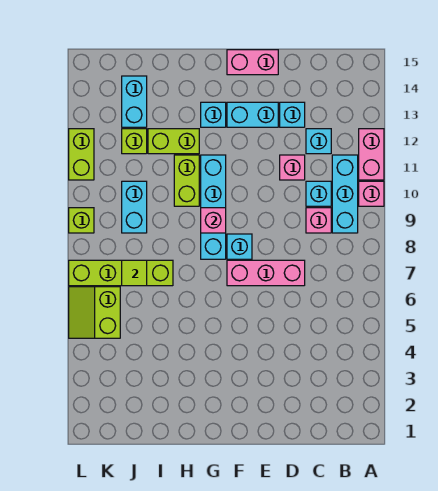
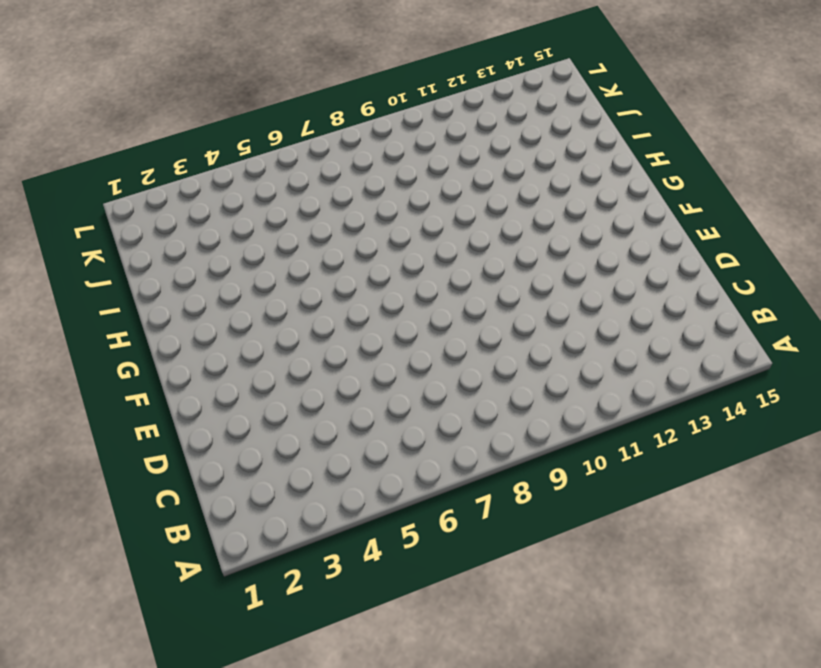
none -> pink 1x1 brick [359,181,384,206]
none -> pink 1x2 brick [359,129,384,180]
none -> cyan 1x3 brick [332,155,358,233]

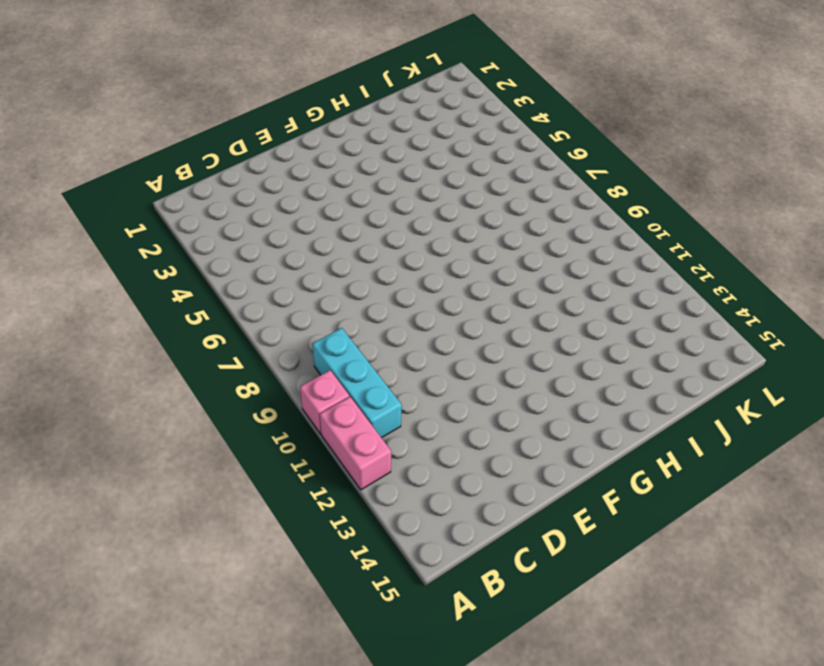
none -> pink 1x1 brick [306,208,331,233]
none -> cyan 1x1 brick [306,181,331,206]
none -> cyan 1x1 brick [306,129,331,154]

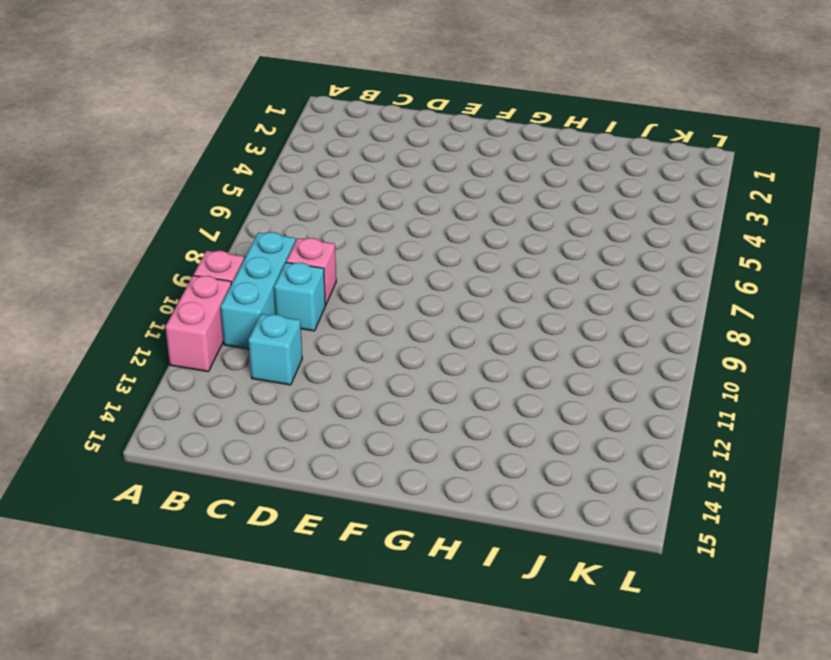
none -> pink 1x3 brick [227,260,305,286]
none -> pink 1x1 brick [280,155,305,180]
none -> cyan 1x1 brick [280,102,305,127]

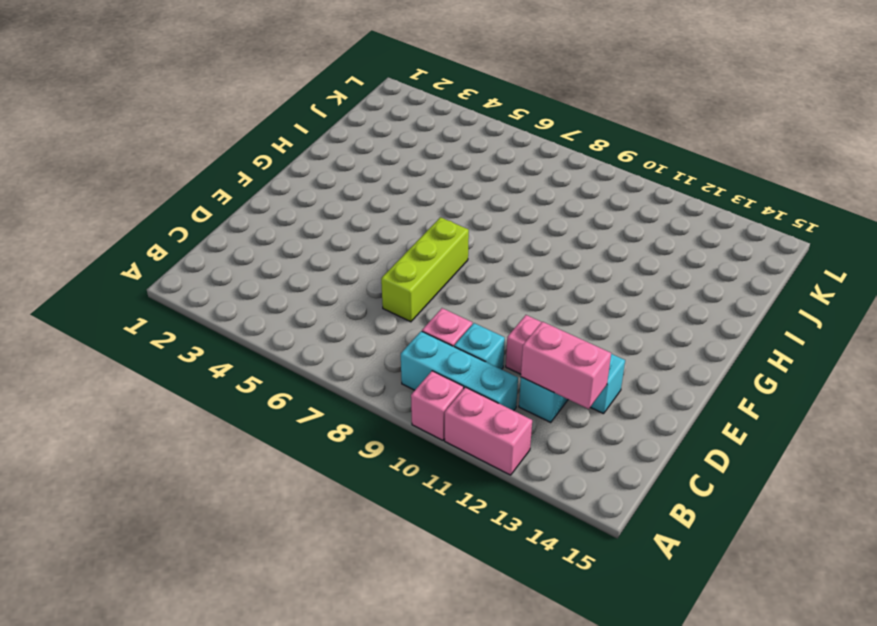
pink 1x2 brick [521,322,611,409] -> pink 1x2 brick turned to [227,50,278,75]
lime 1x3 brick [381,217,469,322] -> pink 1x3 brick [227,260,305,286]
none -> cyan 1x2 brick [227,102,278,127]
none -> cyan 1x1 brick [227,234,252,259]
none -> cyan 1x4 brick [201,155,226,259]

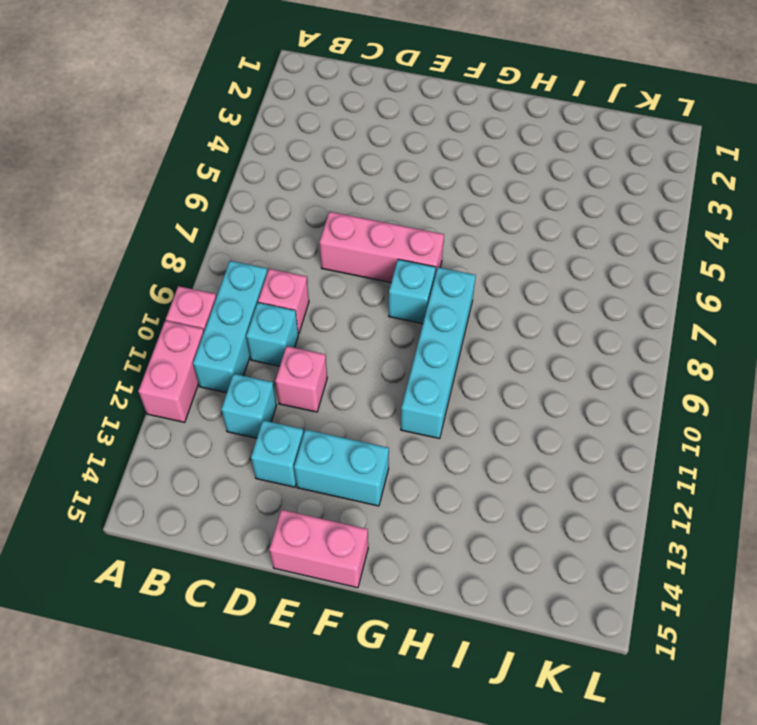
none -> cyan 1x1 brick [201,102,226,127]
none -> lime 1x2 brick [174,155,199,206]
none -> lime 1x2 brick [148,129,199,154]

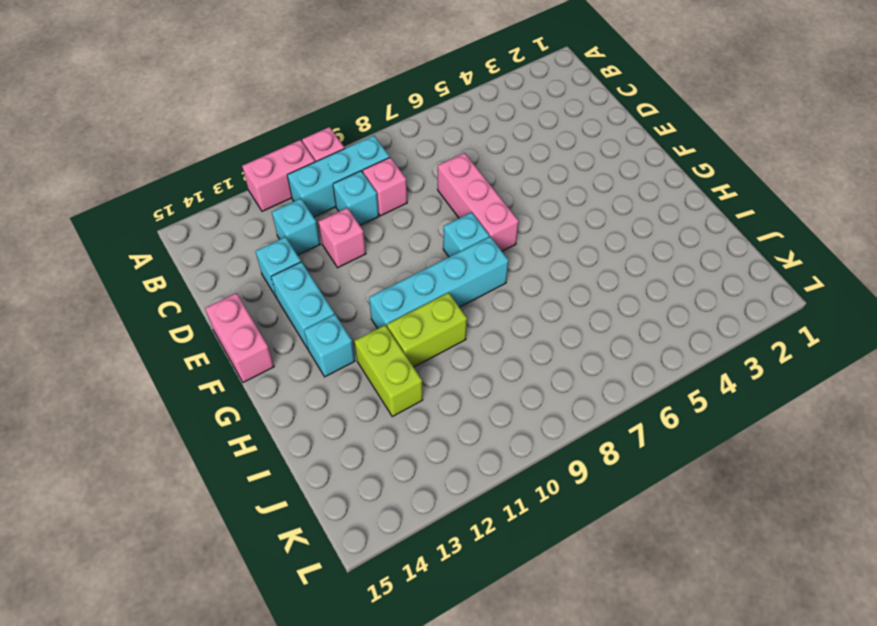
none -> lime 1x4 brick [69,260,173,286]
none -> cyan 1x2 brick [122,181,147,233]
none -> lime 1x1 brick [122,129,147,154]

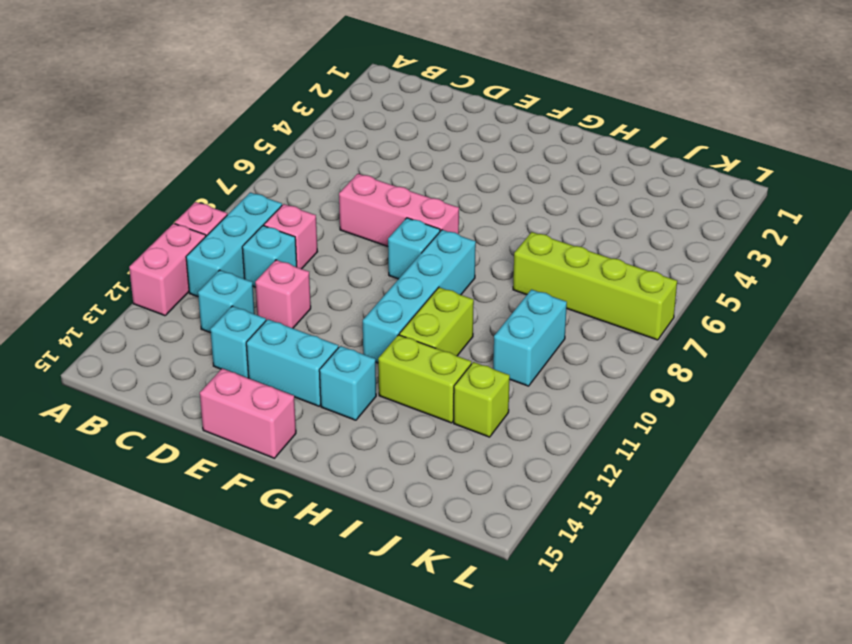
none -> cyan 1x2 brick [122,76,147,127]
none -> lime 2x2 slope [69,287,120,338]
none -> lime 1x1 brick [69,208,94,233]

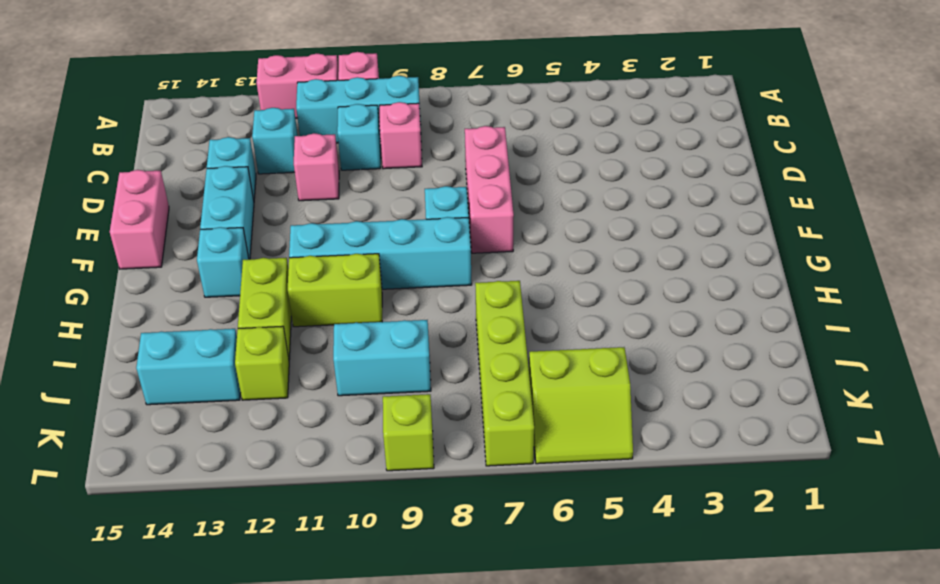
none -> lime 1x2 brick [69,129,94,180]
none -> pink 1x1 brick [201,208,226,233]
none -> lime 1x1 tile [122,260,147,286]

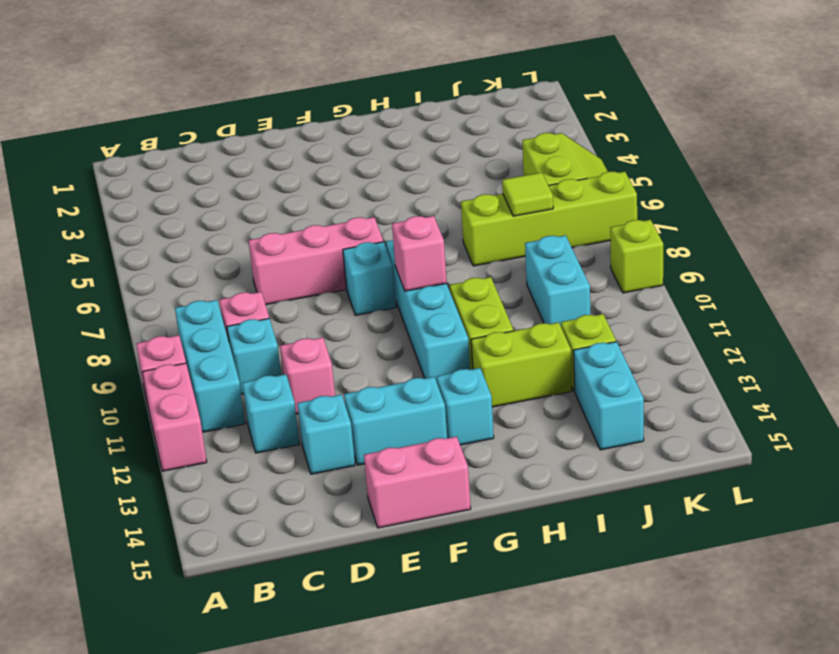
none -> lime 1x2 brick [69,129,94,180]

